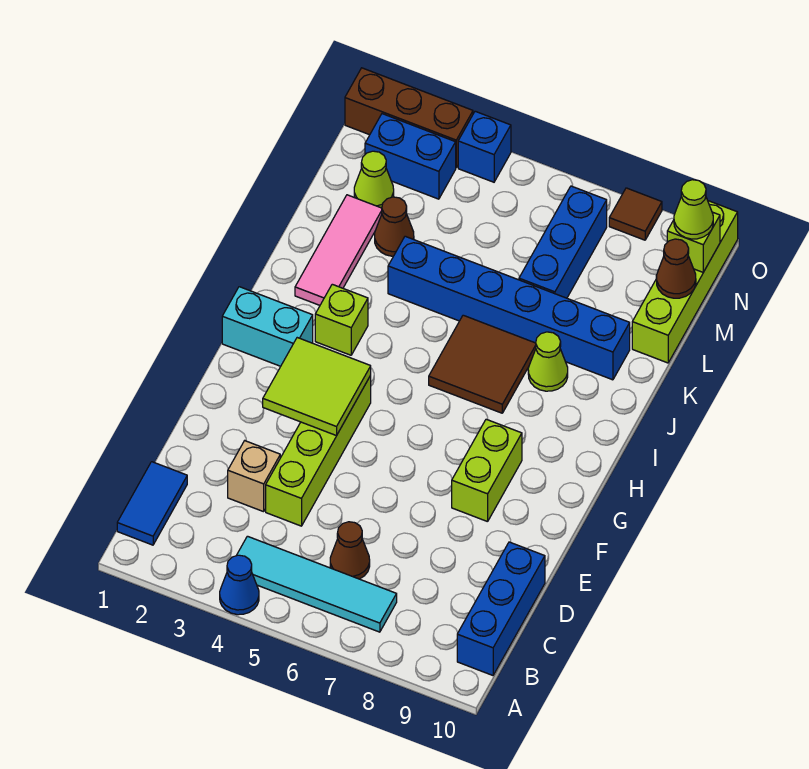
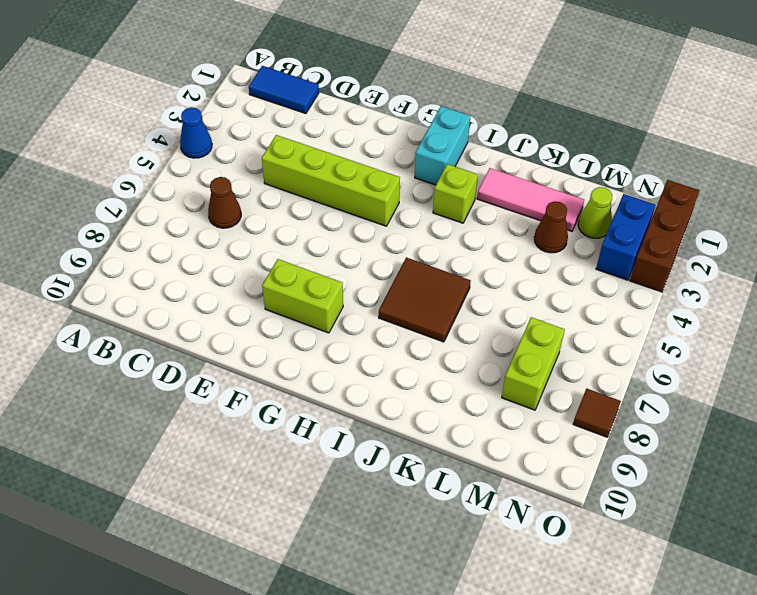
lime 1x2 brick [502,317,565,410] -> blue 1x3 brick [519,186,607,298]
none -> cyan 1x4 tile [237,536,397,632]
none -> blue 1x3 brick [457,542,545,675]
none -> tan 1x1 brick [228,441,280,512]

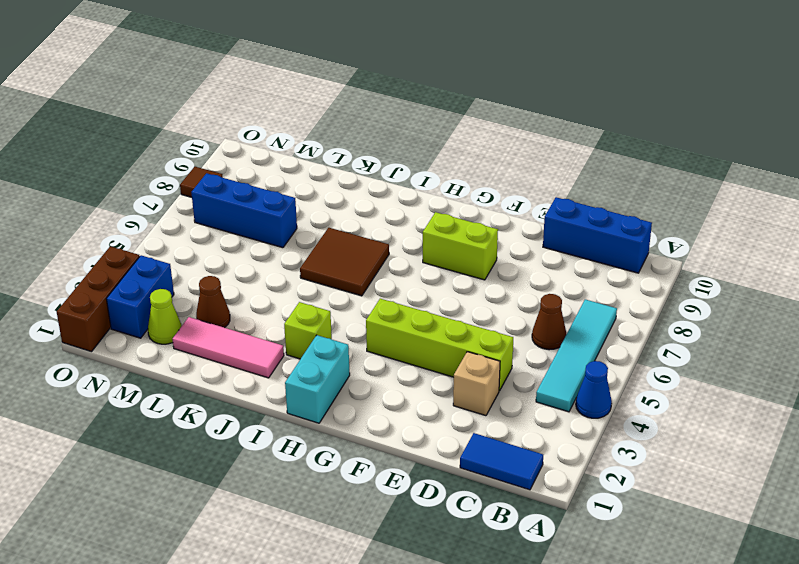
none -> lime 1x1 cone [528,332,568,391]
none -> blue 1x6 brick [388,236,630,380]
none -> lime 1x4 brick [632,201,738,363]

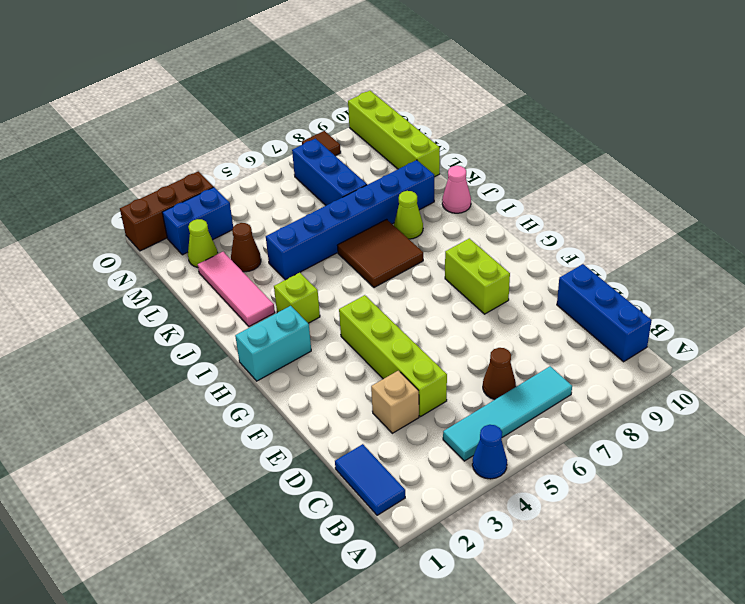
pink 1x1 cone [442,166,471,213] -> none
none -> blue 1x1 brick [458,111,511,182]
none -> lime 2x2 tile [263,338,371,436]
none -> brown 1x1 cone [656,239,696,298]

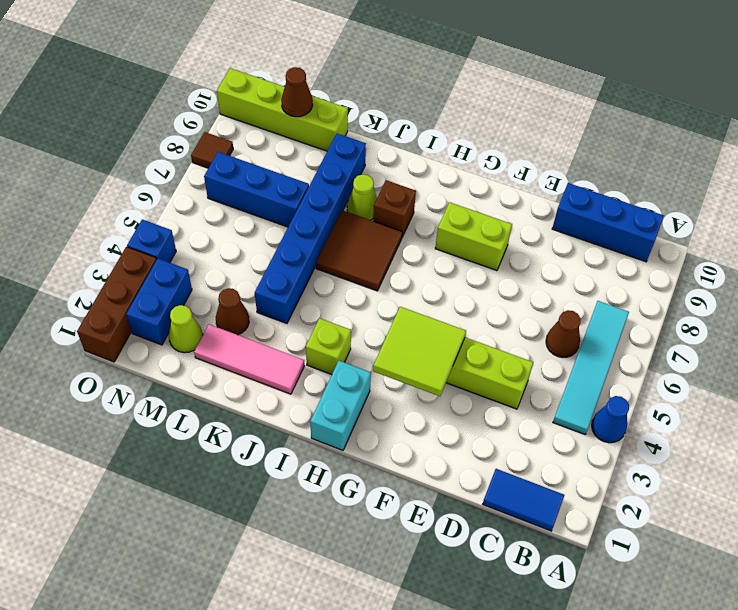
brown 1x1 brick [373,180,416,237] -> none
none -> tan 1x1 brick [228,441,280,512]
none -> lime 1x1 brick [667,212,720,272]
none -> lime 1x1 cone [674,180,713,239]

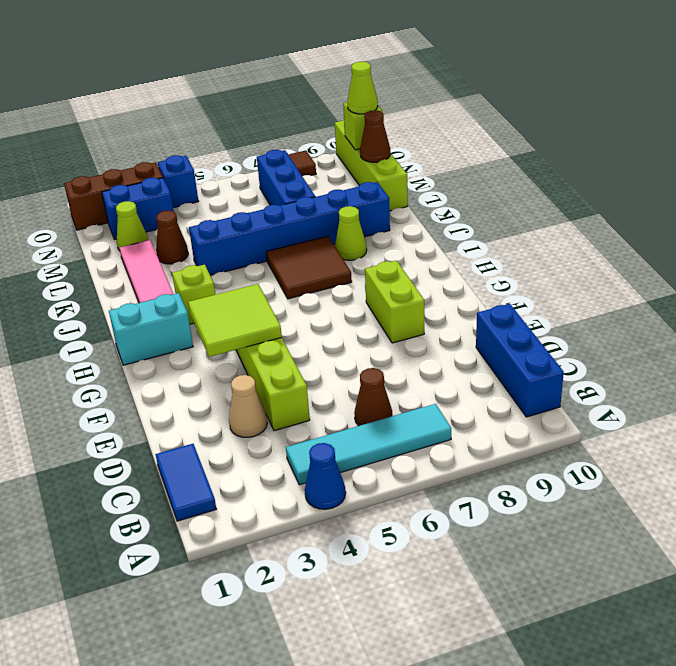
tan 1x1 cone [229,375,267,437] -> tan 1x1 brick [228,441,280,512]

